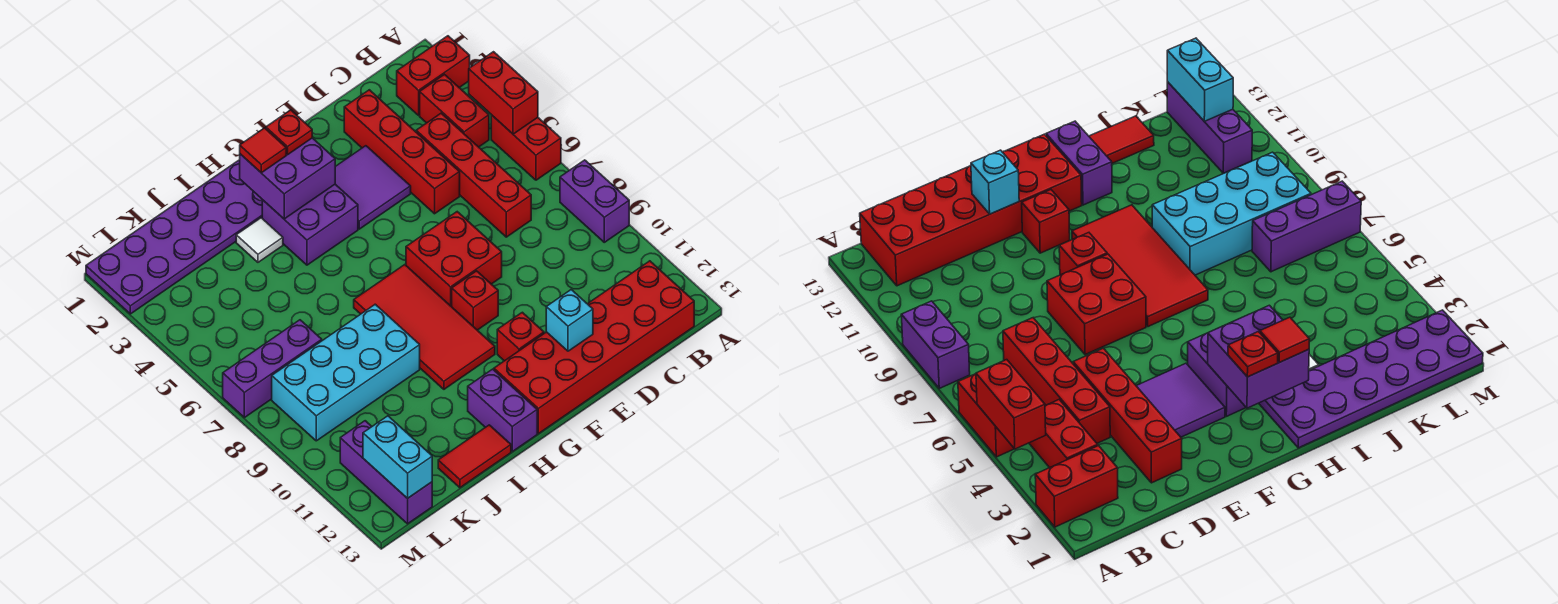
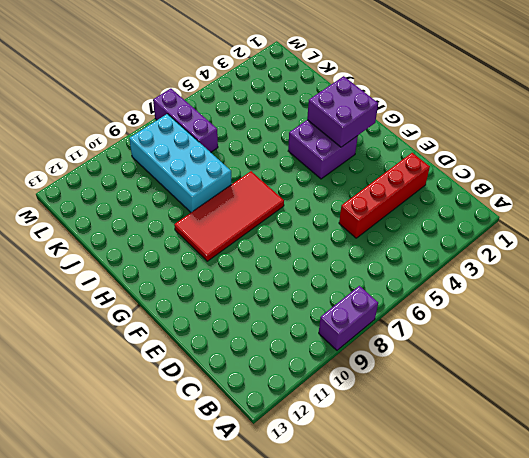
none -> red 1x2 brick [397,36,470,115]
none -> red 1x2 brick [491,115,561,180]
none -> red 1x2 brick [420,75,489,147]

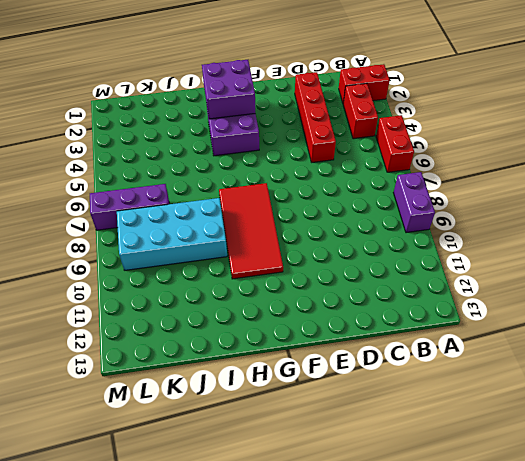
none -> red 2x6 brick [494,261,694,434]
none -> red 1x4 brick [416,113,531,237]
none -> purple 2x2 tile [335,146,411,229]

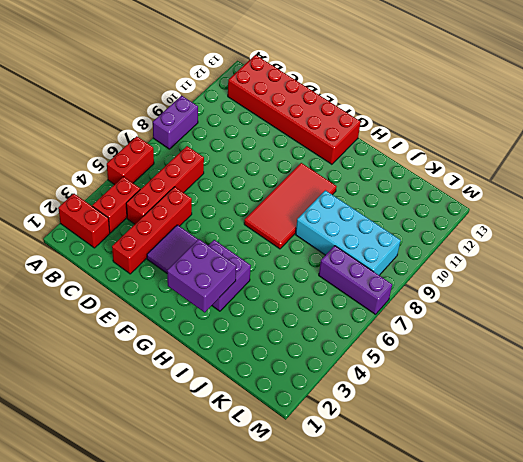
none -> red 2x2 brick [406,212,502,307]
none -> red 1x1 brick [452,271,498,330]
none -> red 1x1 brick [497,312,544,361]

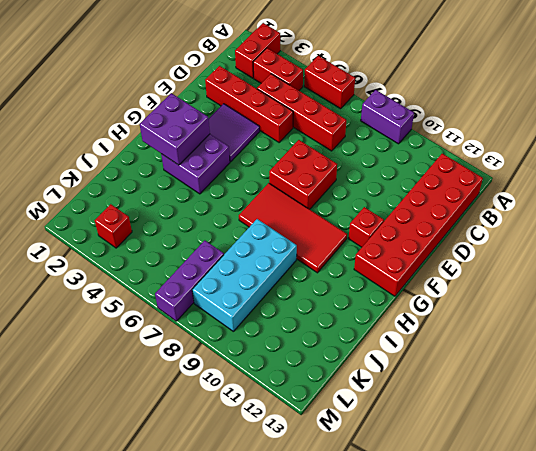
red 1x1 brick [95,204,132,248] -> red 1x1 brick moved to [452,271,498,330]
none -> purple 2x6 plate [86,160,262,314]
none -> purple 1x2 brick [468,369,537,452]
none -> white 1x1 tile [236,218,283,262]

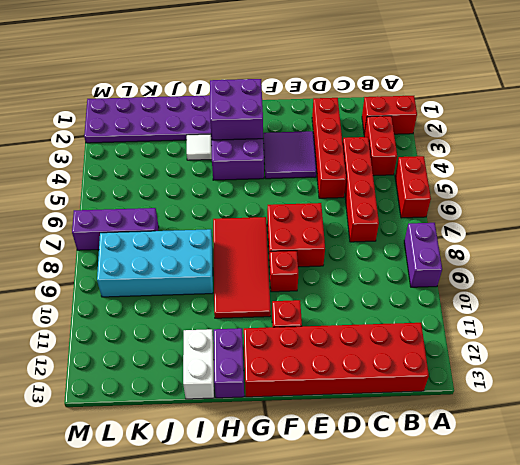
white 1x2 brick [183,329,214,399] -> red 1x2 tile [438,425,511,488]
none -> purple 1x3 brick [340,421,432,524]
none -> red 1x2 brick [469,52,538,134]
none -> cyan 1x1 brick [546,290,593,351]

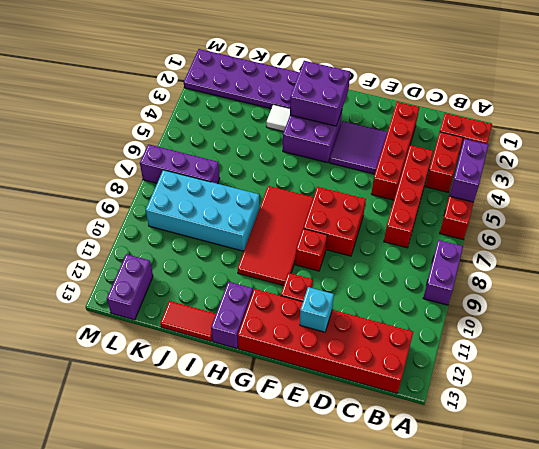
purple 1x2 brick [449,139,488,202] -> red 1x2 brick [469,52,538,134]
purple 1x2 brick [107,254,153,320] -> purple 1x3 brick [340,421,432,524]
none -> cyan 1x2 brick [363,416,432,499]
none -> red 1x1 plate [266,110,312,155]
none -> red 1x1 tile [240,128,286,173]

